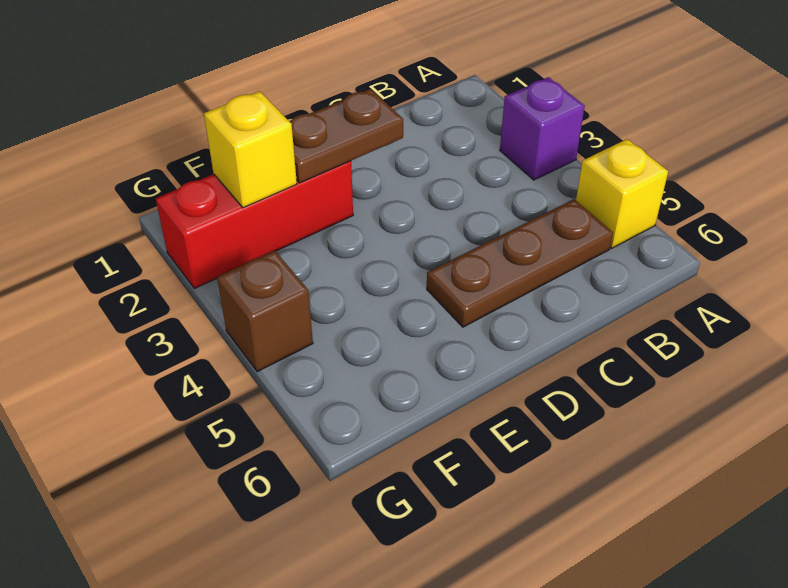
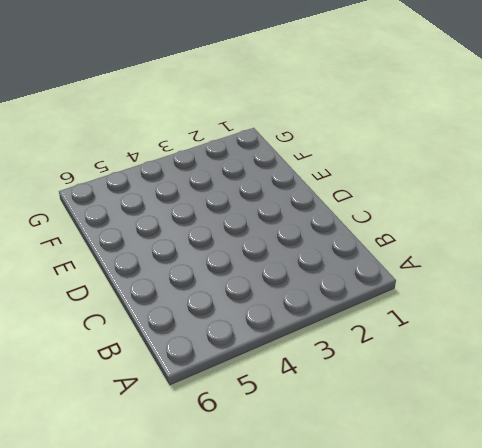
none -> purple 1x1 brick [500,77,585,180]
none -> yellow 1x1 brick [576,139,668,248]

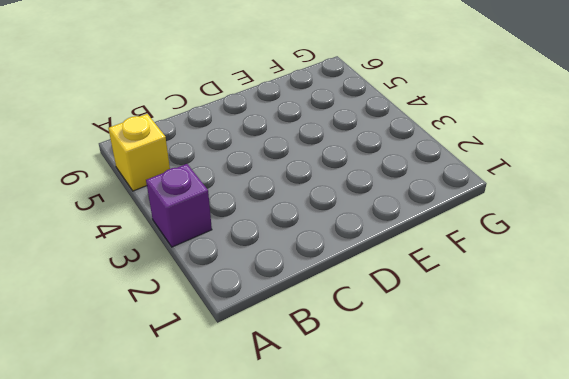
none -> brown 1x3 plate [427,199,613,327]
none -> red 1x3 brick [156,161,353,288]

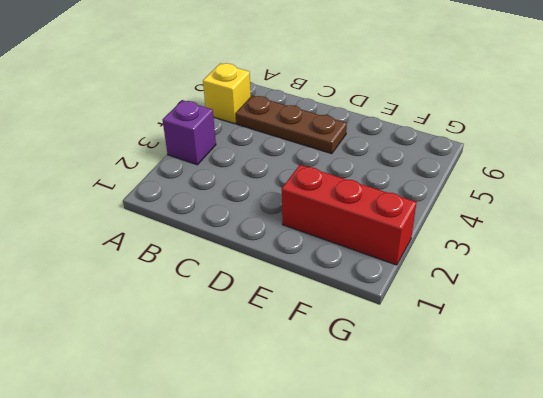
none -> brown 1x1 brick [217,250,313,372]
none -> brown 1x2 plate [290,89,403,183]

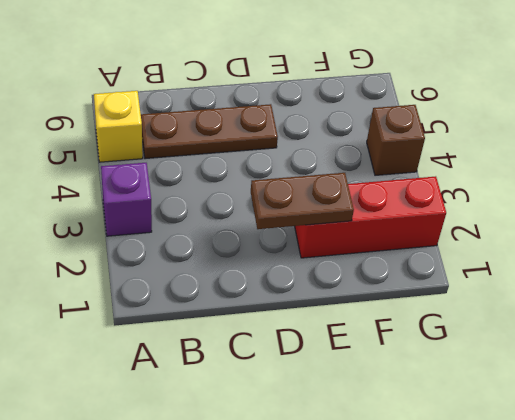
none -> yellow 1x1 brick [204,91,297,208]

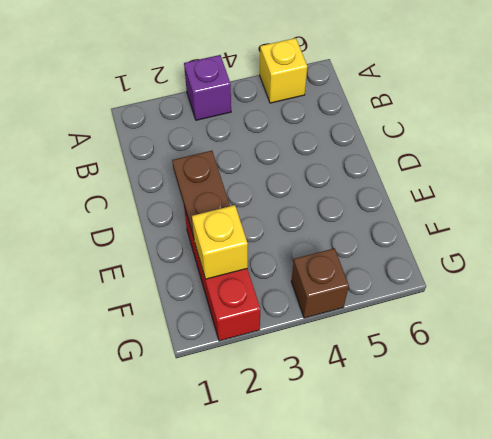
none -> brown 1x3 plate [427,199,613,327]

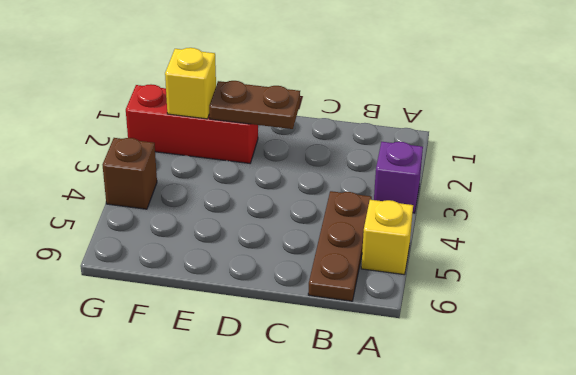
brown 1x3 plate [308,191,372,301] -> brown 1x3 plate turned to [427,199,613,327]

